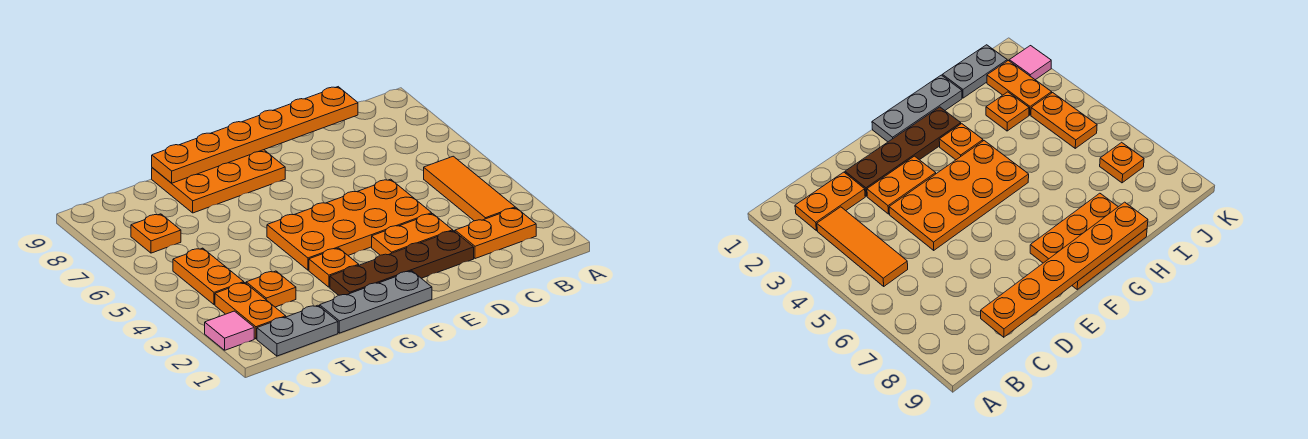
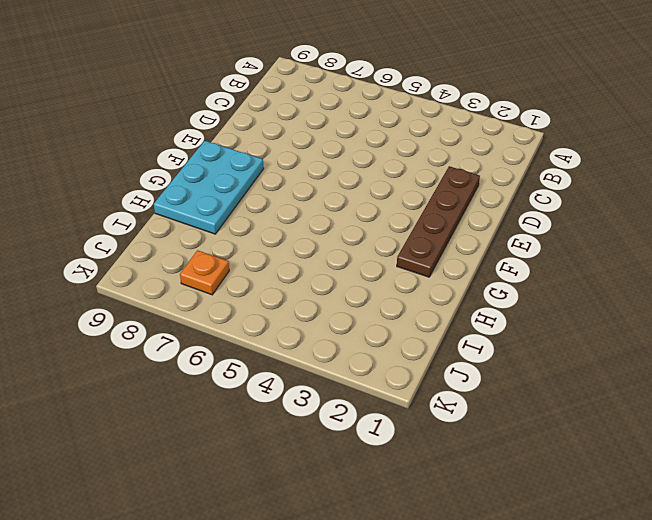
cyan 2x3 plate [154,141,264,234] -> orange 2x3 plate [152,150,285,213]
none -> orange 1x2 plate [455,208,536,259]
none -> orange 1x3 tile [424,156,515,221]
none -> orange 1x2 plate [372,214,453,255]

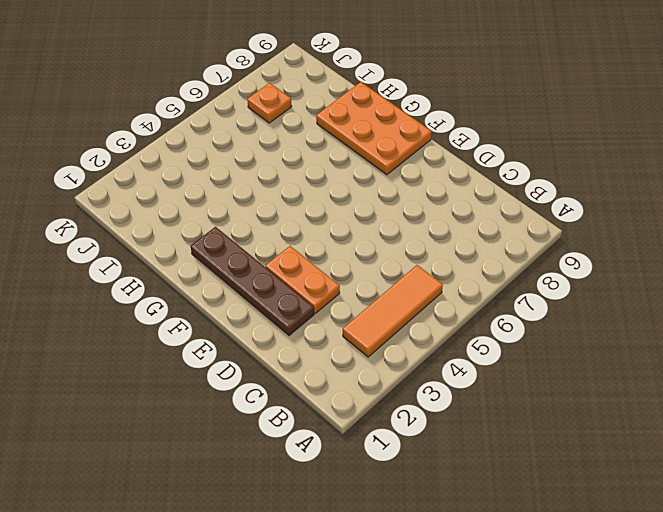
none -> orange 1x2 plate [455,208,536,259]
none -> orange 2x4 plate [267,179,432,270]
none -> grey 1x3 plate [320,271,432,333]

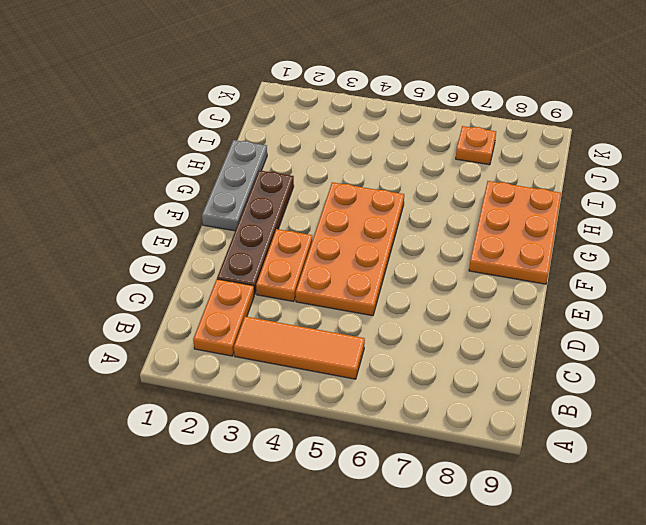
none -> orange 1x1 plate [309,248,359,287]
none -> grey 1x2 plate [257,305,338,356]
none -> orange 1x1 plate [246,271,296,307]

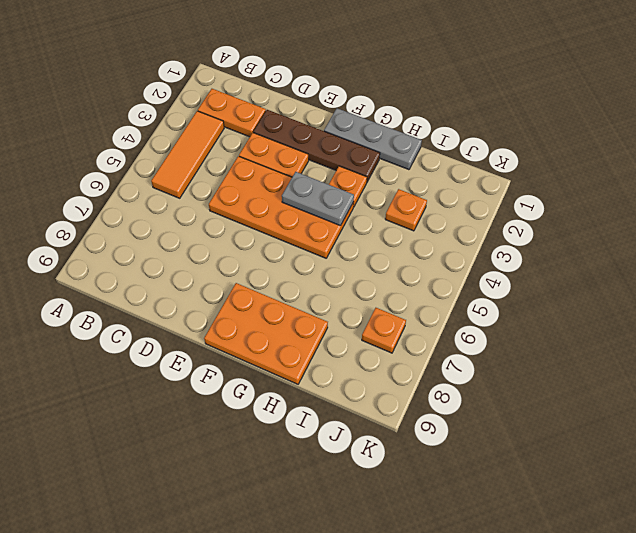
grey 1x2 plate [282,172,354,226] -> grey 1x2 plate moved to [257,305,338,356]
none -> orange 1x2 plate [215,283,286,339]
none -> orange 1x2 plate [173,248,244,305]
none -> pink 1x1 tile [205,311,254,350]

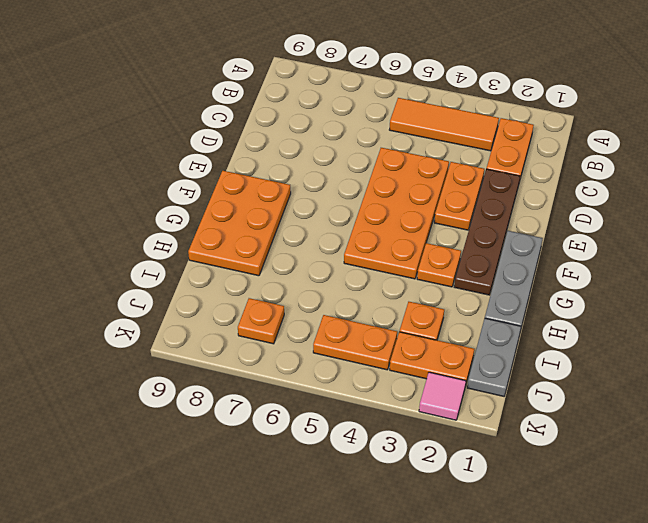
none -> orange 1x6 plate [152,87,358,183]

